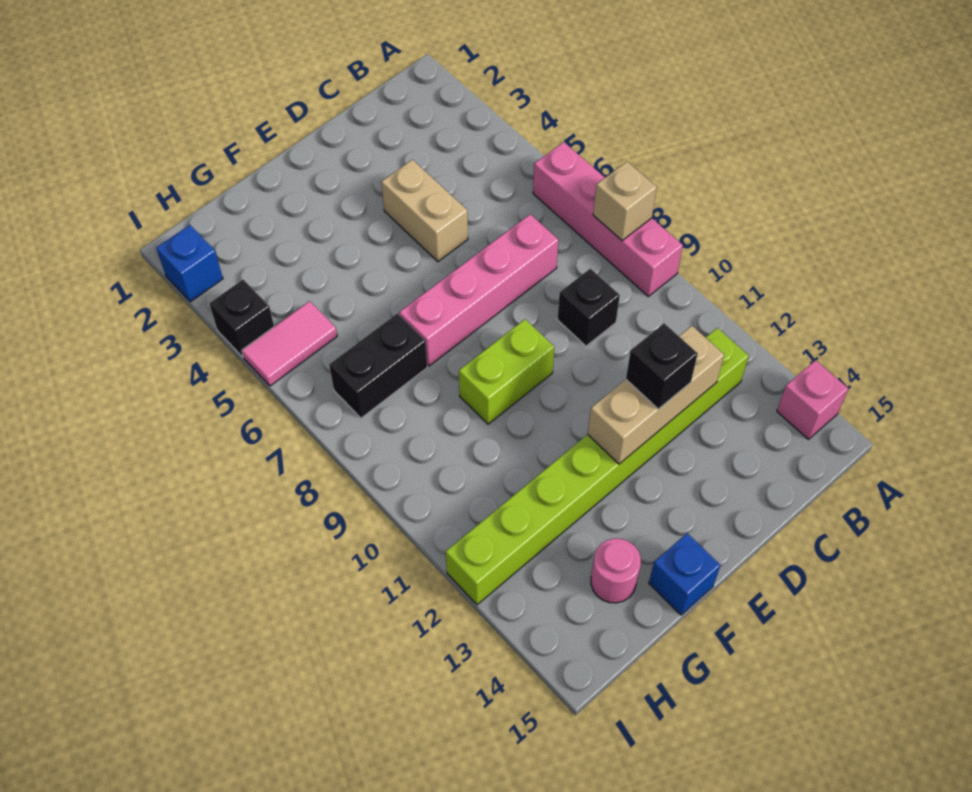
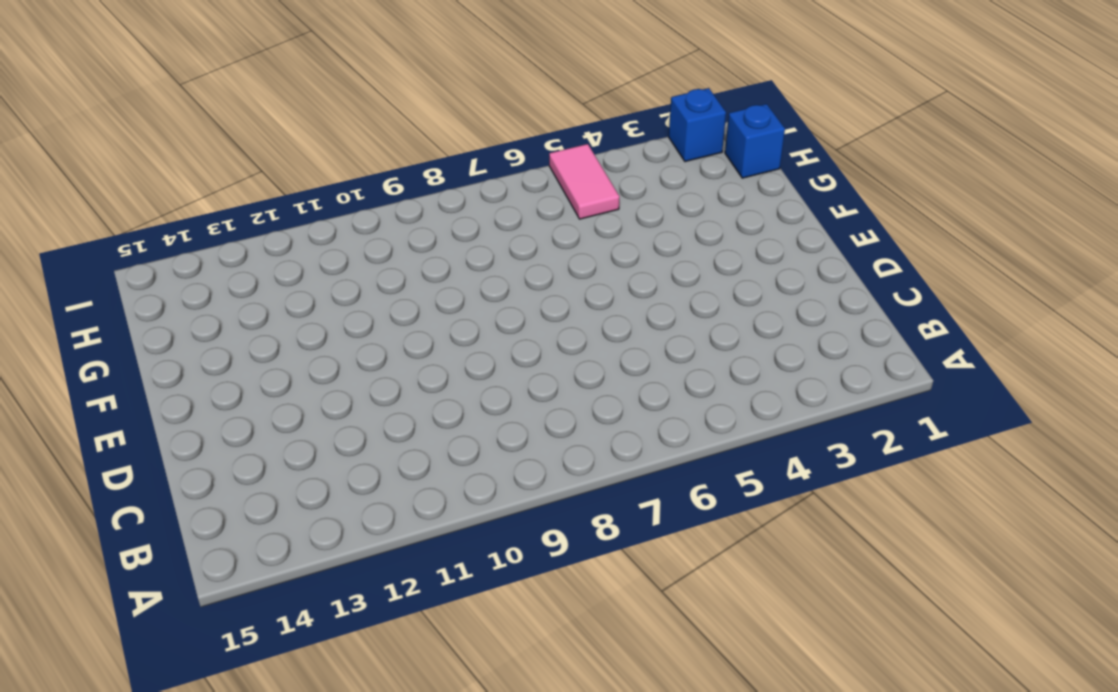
blue 1x1 brick [725,104,785,178] -> blue 1x1 brick moved to [649,533,720,615]
none -> pink 1x4 brick [533,142,683,296]
none -> pink 1x1 brick [777,360,848,439]
none -> lime 1x8 brick [446,328,749,605]

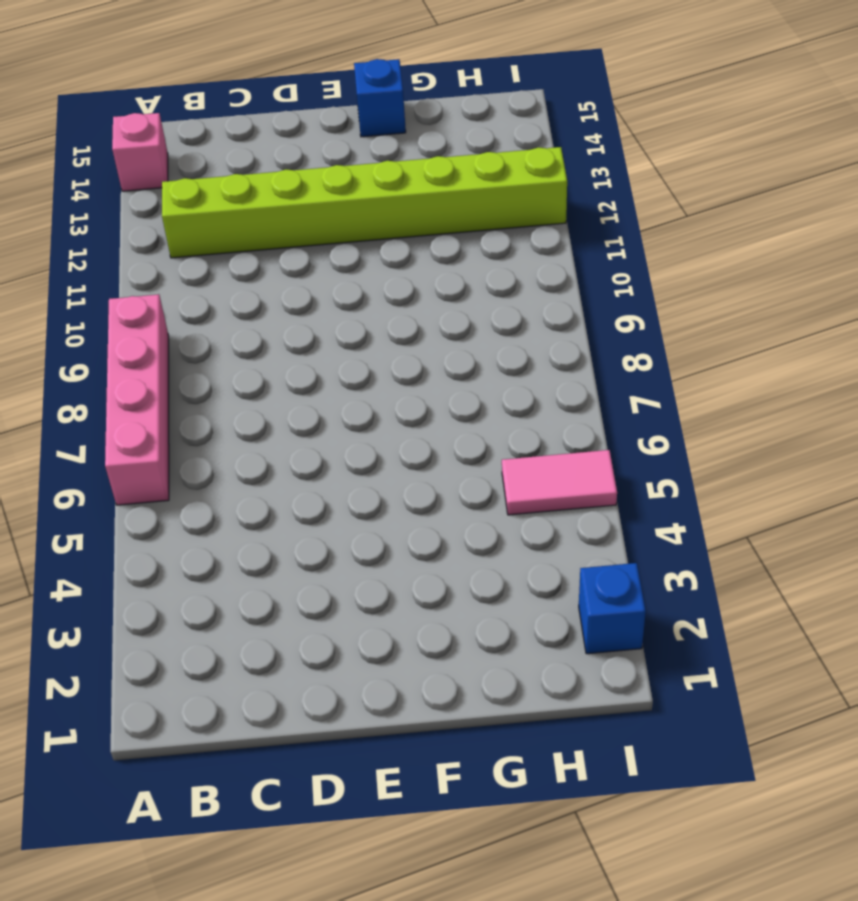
none -> pink 1x4 brick [399,214,558,366]
none -> black 1x1 brick [557,268,620,346]
none -> tan 1x2 brick [381,160,468,262]

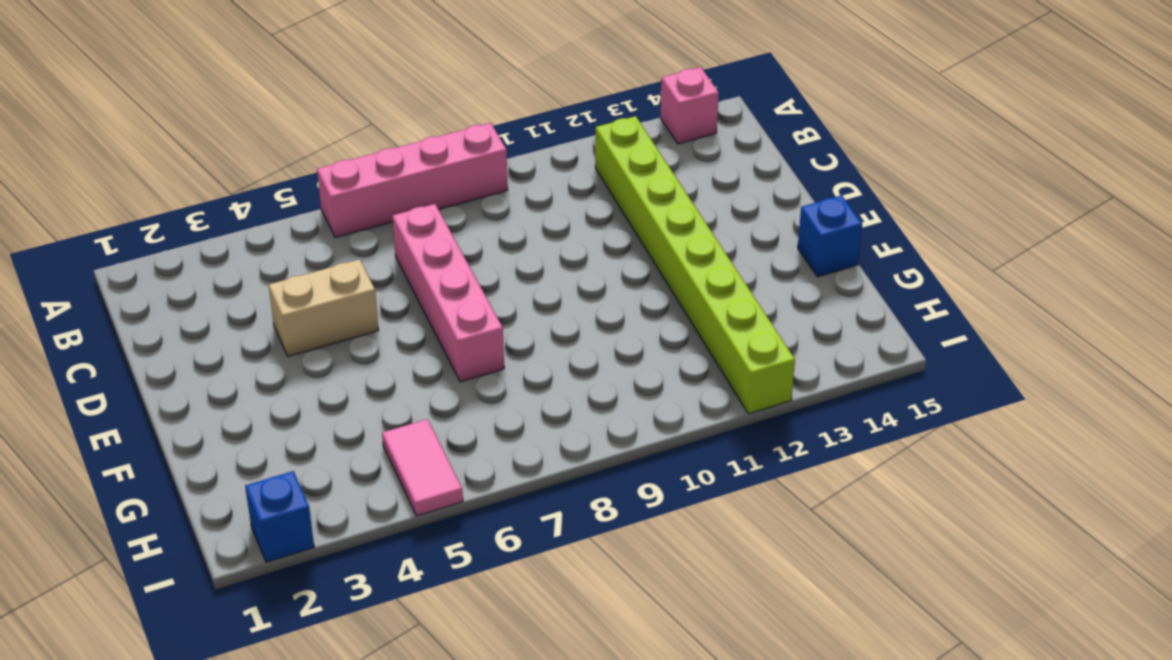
none -> black 1x1 brick [557,268,620,346]
none -> lime 1x2 brick [459,319,554,424]
none -> black 1x2 brick [329,313,427,418]

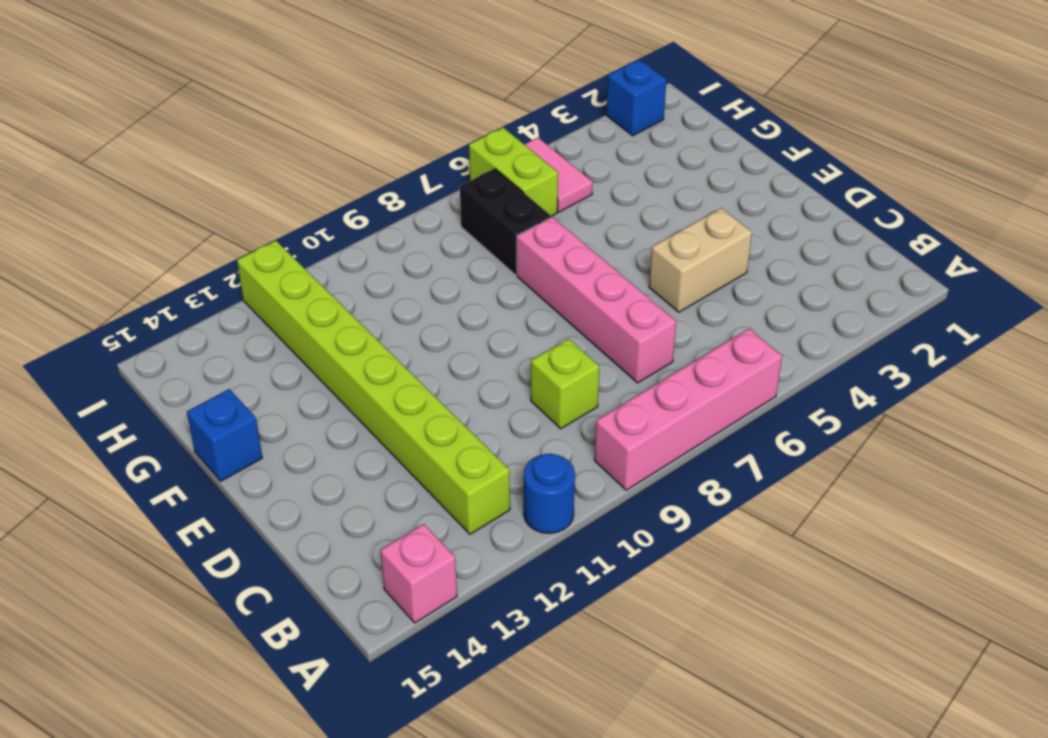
blue 1x1 round brick [524,454,575,533] -> none
lime 1x1 brick [531,339,599,429] -> black 1x1 brick [557,268,620,346]
lime 1x2 brick [469,127,558,216] -> lime 1x2 brick moved to [459,319,554,424]
none -> pink 1x1 round brick [591,539,641,603]
none -> black 1x1 brick [209,280,274,357]
none -> tan 1x1 brick [593,162,657,240]

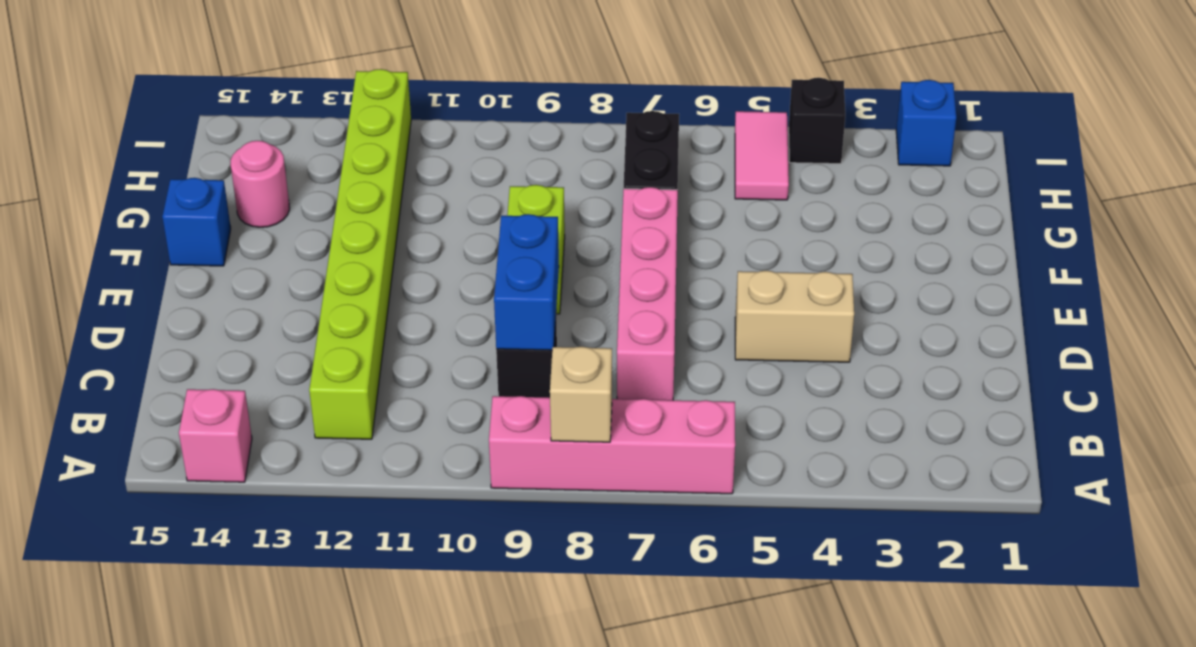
blue 1x2 brick [494,214,559,350] -> none
none -> tan 1x3 brick [588,326,724,464]
none -> black 1x1 brick [626,323,698,409]

